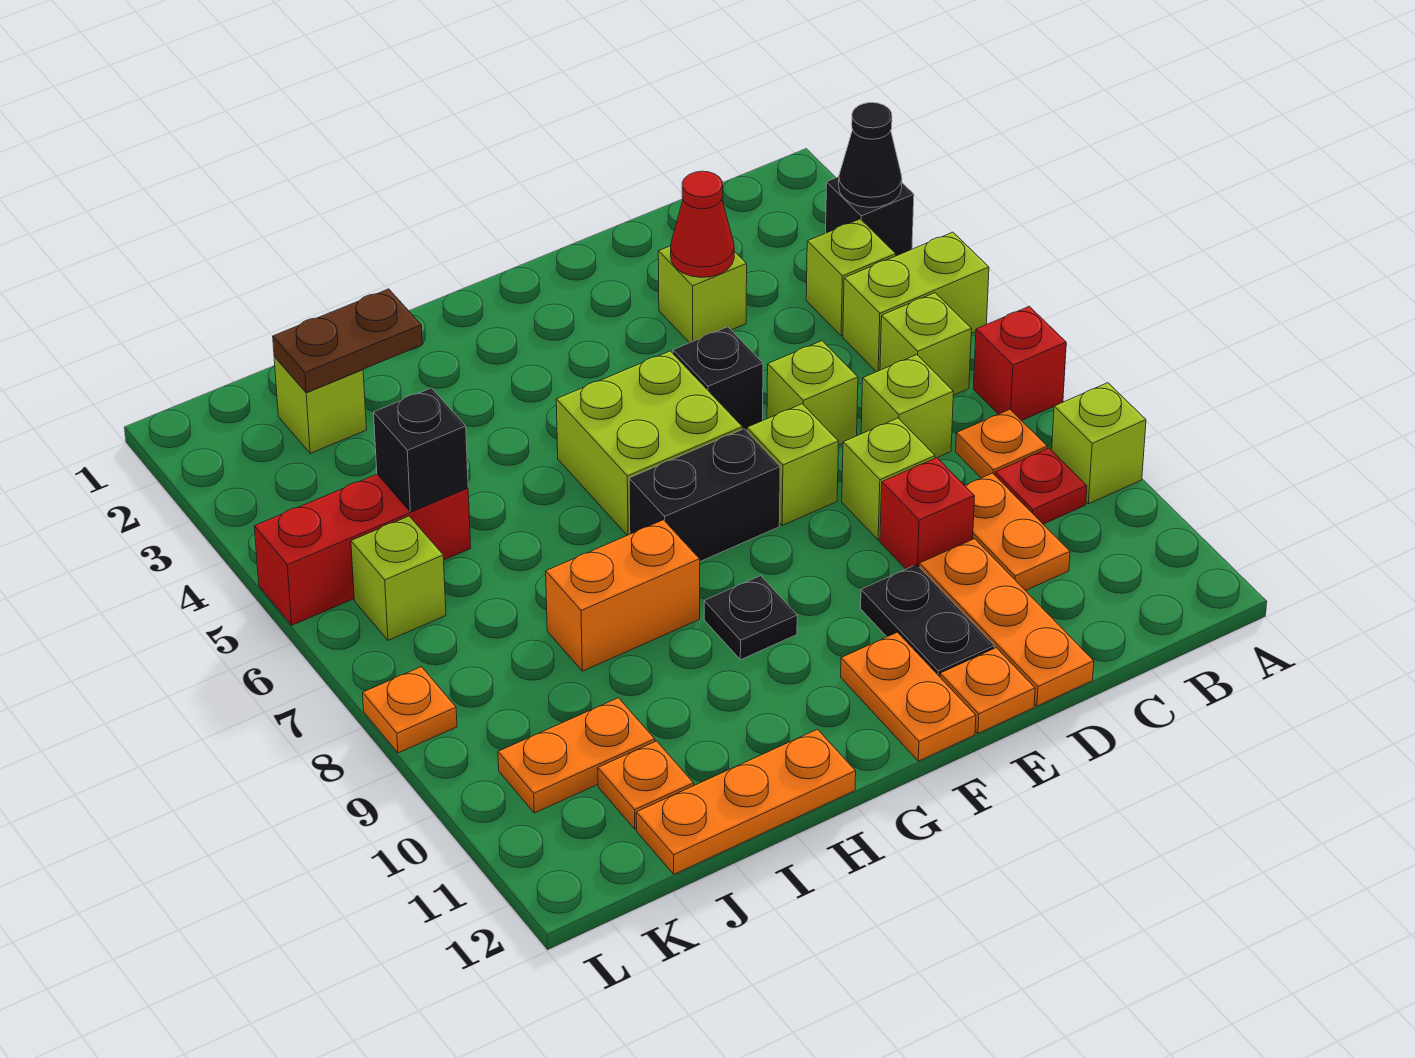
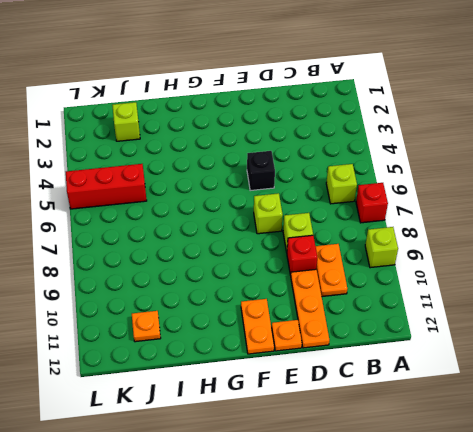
none -> black 1x1 brick [826,177,914,256]
none -> lime 1x2 brick [843,232,989,372]
none -> lime 1x1 brick [806,219,896,336]
none -> orange 1x1 plate [956,409,1047,478]

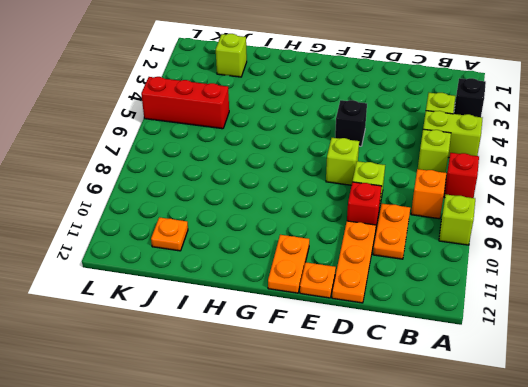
orange 1x1 brick [411,169,446,219] -> orange 1x1 plate [956,409,1047,478]
none -> red 1x1 plate [995,448,1087,524]
none -> lime 1x1 brick [861,355,954,458]
none -> lime 1x1 brick [658,246,747,343]
none -> lime 1x1 brick [767,341,858,445]

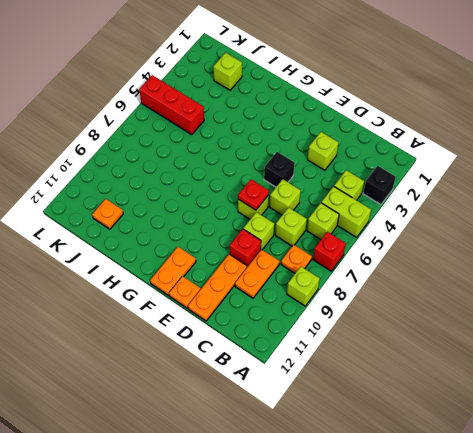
red 1x1 plate [238,179,269,210] -> red 1x1 plate moved to [995,448,1087,524]
none -> black 1x2 plate [861,565,994,677]
none -> lime 2x2 brick [556,351,742,535]
none -> black 1x2 brick [629,429,780,561]
none -> black 1x1 plate [704,576,797,660]

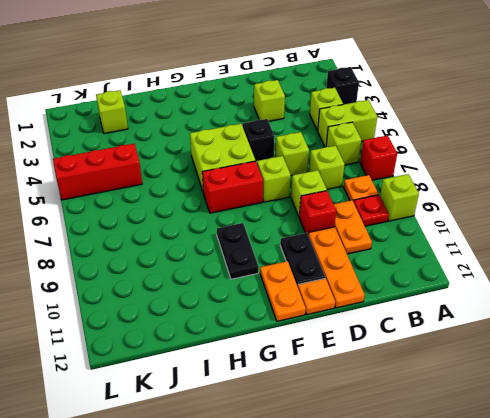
red 1x2 brick [202,161,263,213] -> black 1x2 brick [629,429,780,561]
black 1x2 plate [217,223,259,279] -> black 1x1 plate [704,576,797,660]
none -> orange 1x2 brick [546,520,700,671]
none -> orange 1x3 plate [636,729,856,874]
none -> orange 1x2 plate [498,698,655,813]
none -> orange 1x1 plate [598,741,694,829]

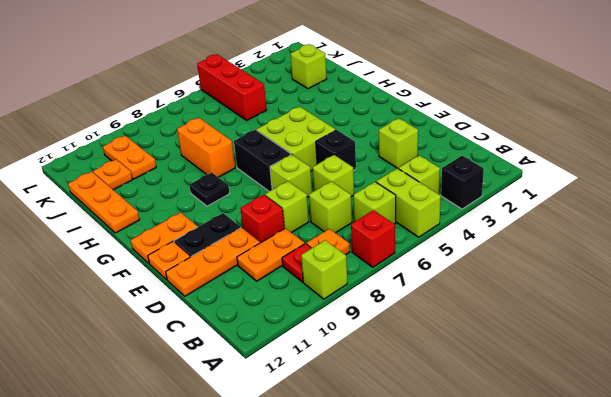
none -> lime 1x1 brick [351,516,446,641]
none -> orange 1x1 plate [363,667,457,753]
none -> black 1x1 cone [839,103,902,208]
none -> red 1x1 cone [671,171,734,277]

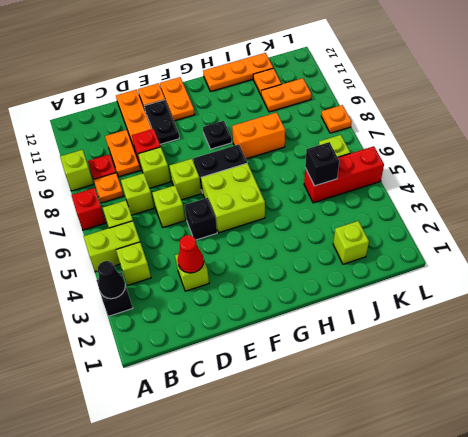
none -> brown 1x2 plate [273,289,422,392]

